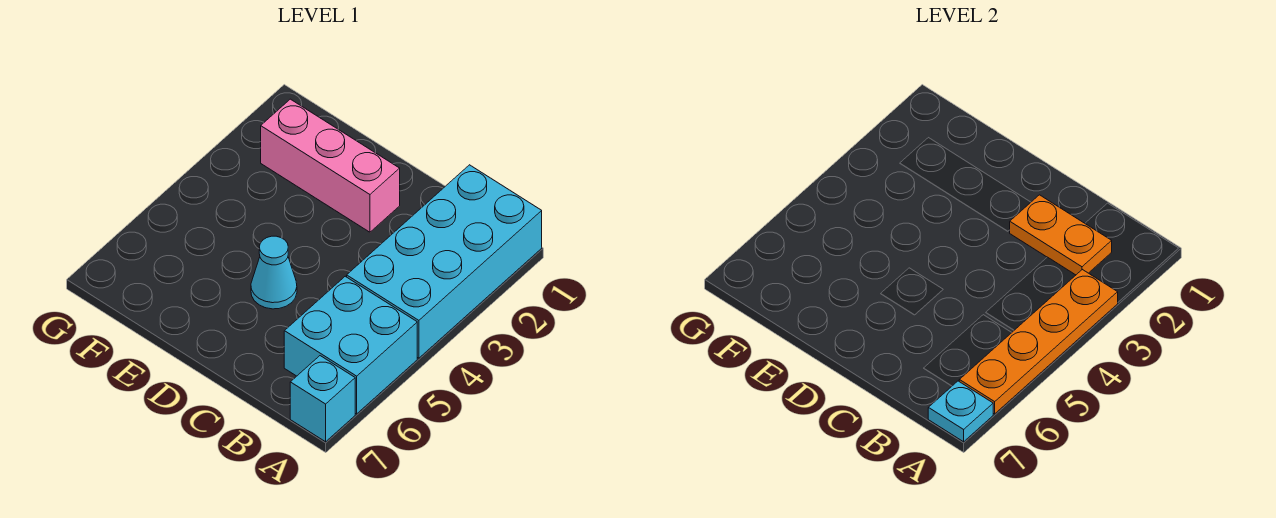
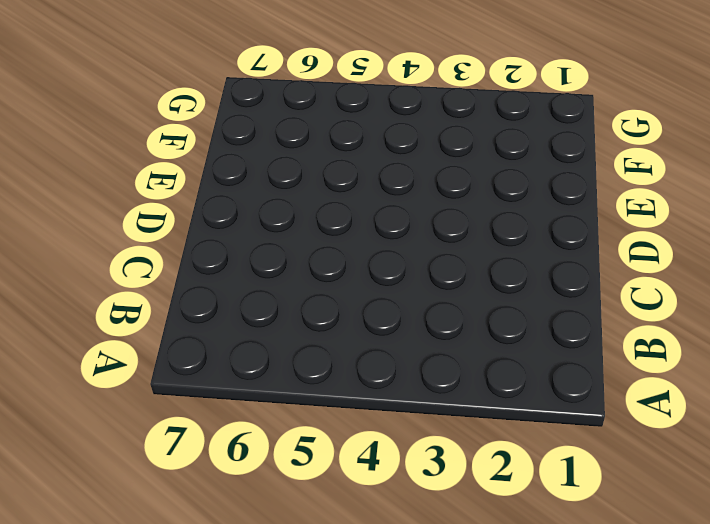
none -> cyan 2x4 brick [347,165,542,358]
none -> cyan 2x2 brick [284,276,417,414]

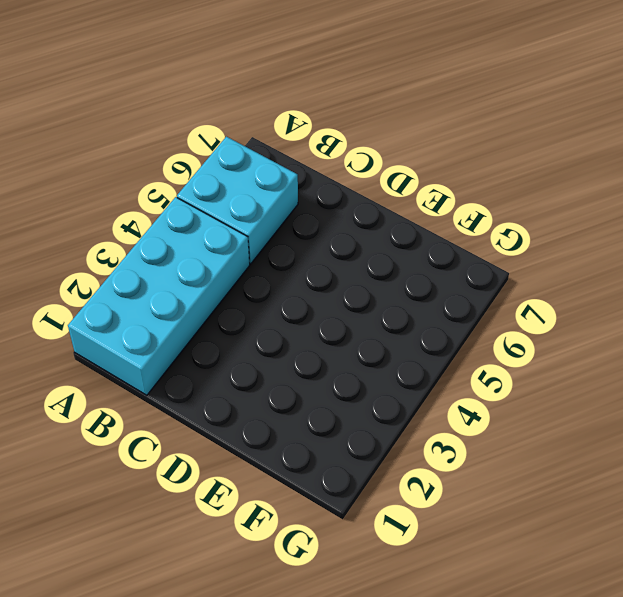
none -> cyan 1x1 brick [290,356,355,442]
none -> pink 1x3 brick [261,99,400,232]

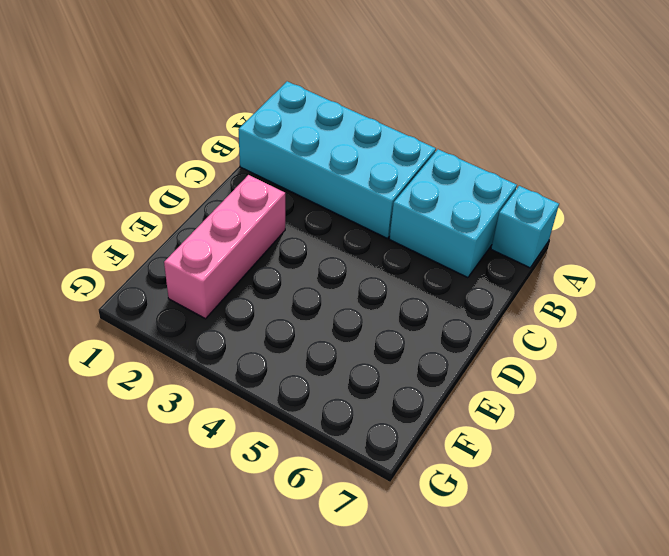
none -> cyan 1x1 cone [251,236,297,309]
none -> orange 1x4 plate [959,270,1118,414]

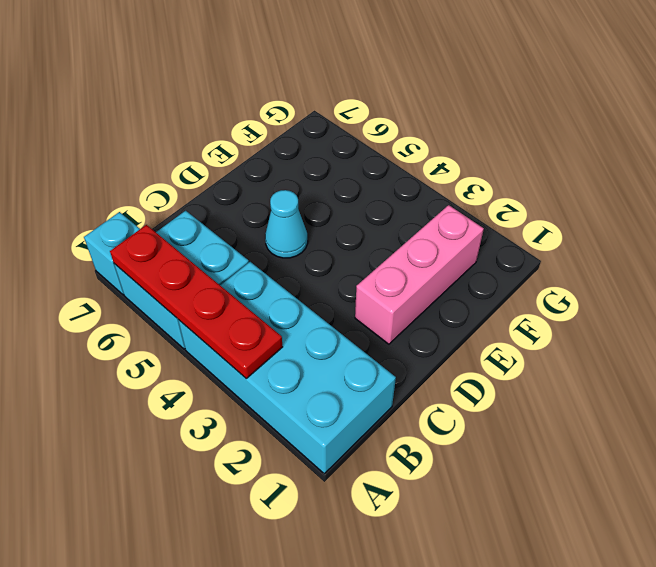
red 1x4 plate [110,225,283,379] -> orange 1x4 plate [959,270,1118,414]
none -> cyan 1x1 plate [928,381,993,442]
none -> orange 1x2 plate [1010,195,1112,275]

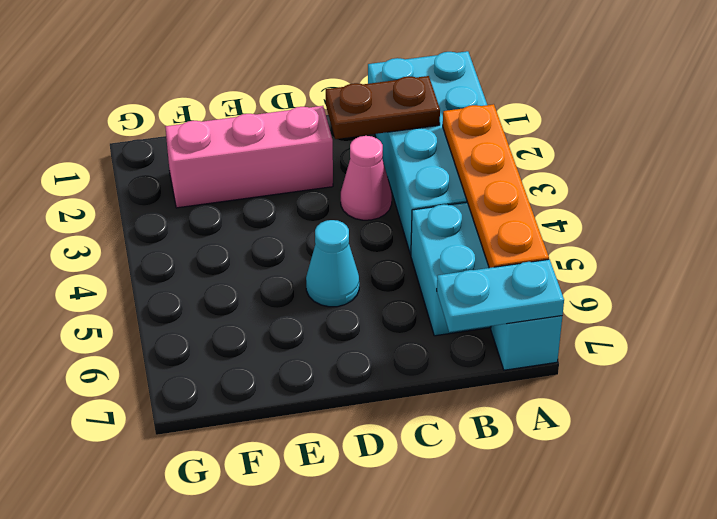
cyan 1x2 plate [437,259,564,332] -> cyan 1x1 plate [928,381,993,442]
brown 1x2 plate [326,76,440,139] -> orange 1x2 plate [1010,195,1112,275]
pink 1x1 cone [341,136,392,220] -> none

